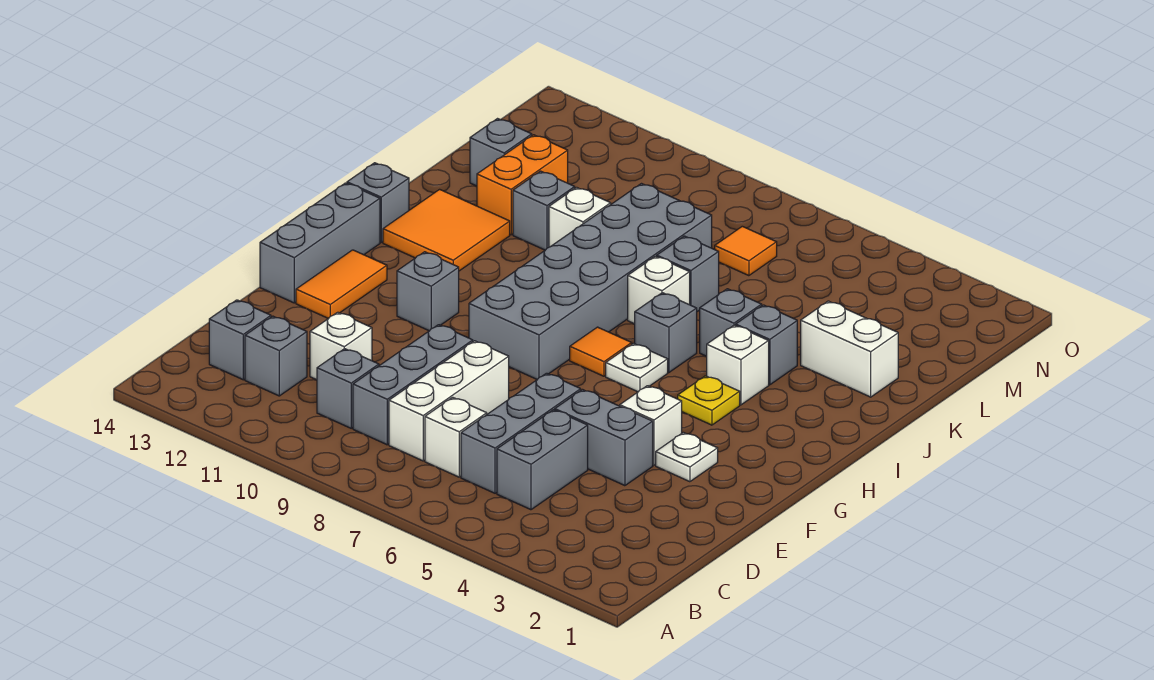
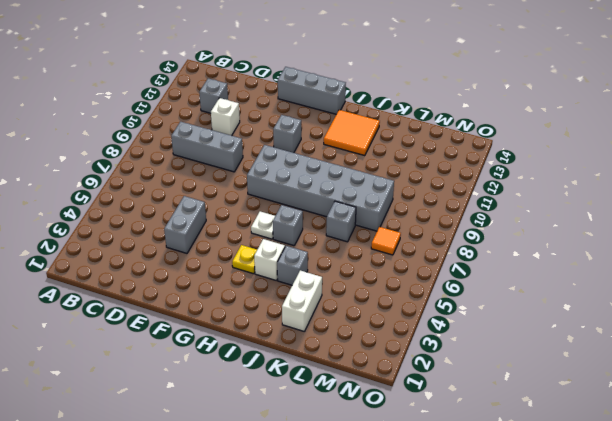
none -> grey 1x2 brick [497,410,588,510]
none -> grey 1x3 brick [461,373,581,493]
none -> white 1x1 brick [425,397,487,477]
none -> white 1x3 brick [389,341,509,461]

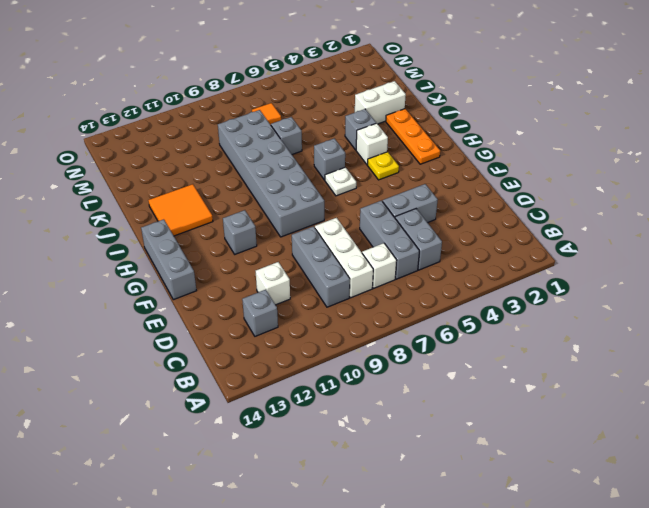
orange 1x3 plate [386,109,440,164] -> none
none -> grey 1x1 brick [317,349,379,428]
none -> grey 1x1 brick [209,300,271,380]
none -> white 1x1 plate [656,432,718,482]
none -> white 1x1 brick [620,386,682,465]

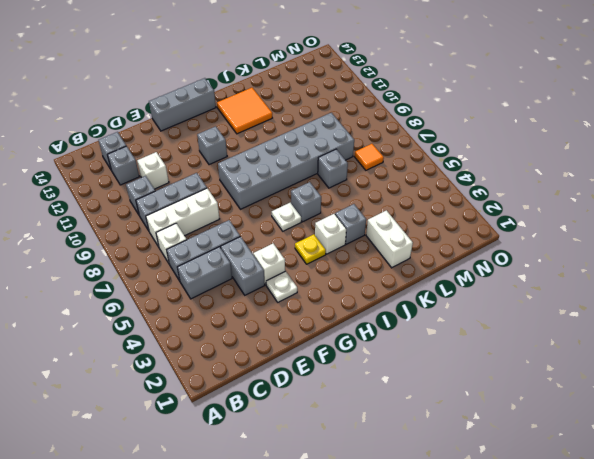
none -> orange 1x2 tile [296,250,387,319]
none -> orange 1x1 tile [570,327,632,376]
none -> grey 1x1 brick [347,163,409,242]
none -> grey 1x1 brick [700,289,762,356]

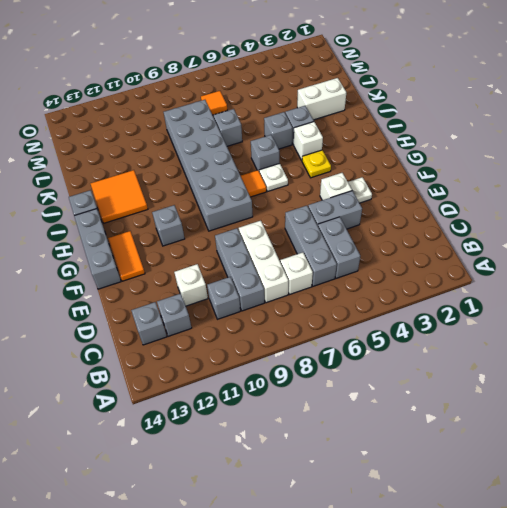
none -> white 1x1 brick [628,256,690,324]
none -> white 1x1 brick [549,187,611,247]
none -> grey 1x1 brick [513,171,575,250]
none -> orange 1x2 brick [477,135,568,235]

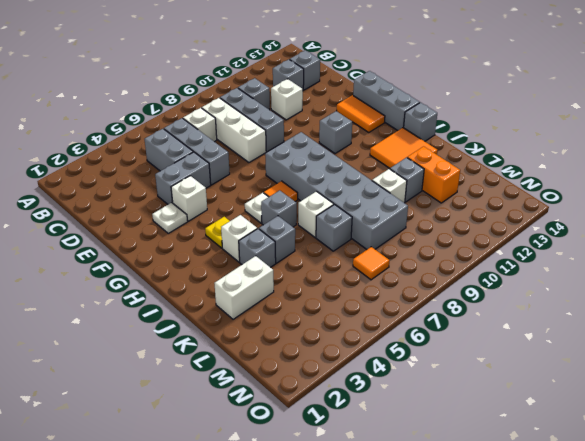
none -> grey 1x1 brick [470,119,532,186]

